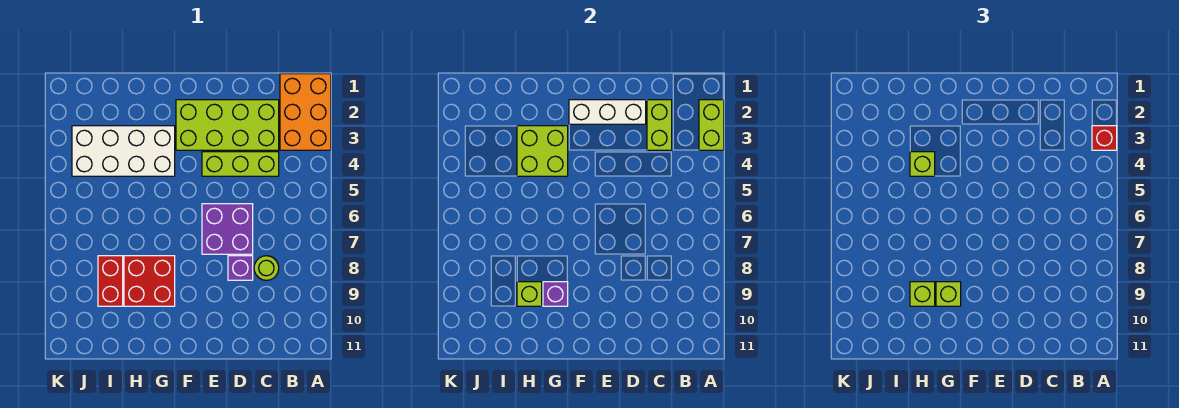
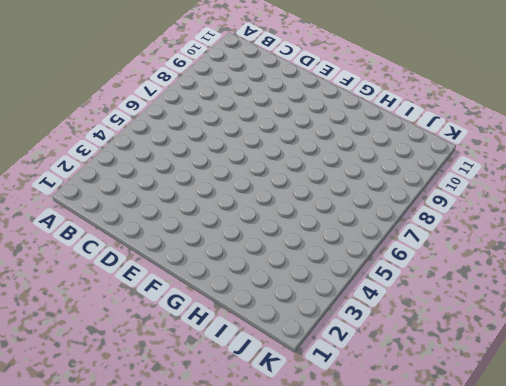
none -> orange 2x3 brick [280,74,331,150]
none -> lime 2x4 brick [176,100,279,150]
none -> lime 1x3 brick [202,152,279,176]

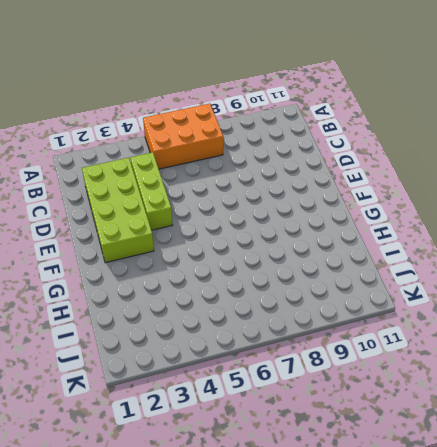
orange 2x3 brick [143,104,223,169] -> orange 2x3 brick moved to [280,74,331,150]
none -> lime 1x1 round brick [254,256,279,280]
none -> purple 2x2 brick [202,204,253,254]
none -> purple 1x1 brick [228,256,253,280]

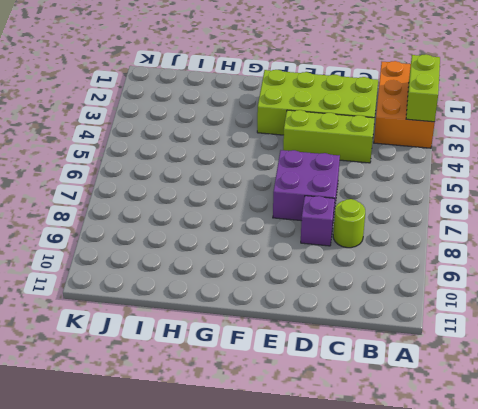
none -> white 2x4 brick [72,126,175,176]
none -> red 2x2 brick [124,256,175,306]
none -> red 1x2 brick [98,256,123,306]

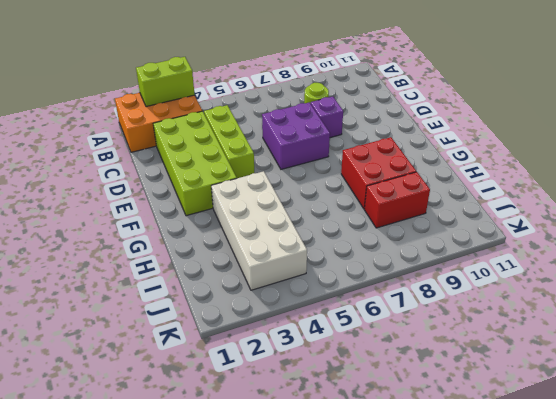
none -> lime 1x2 brick [647,100,672,150]
none -> white 1x3 brick [569,100,646,124]
none -> lime 2x2 brick [517,126,568,176]

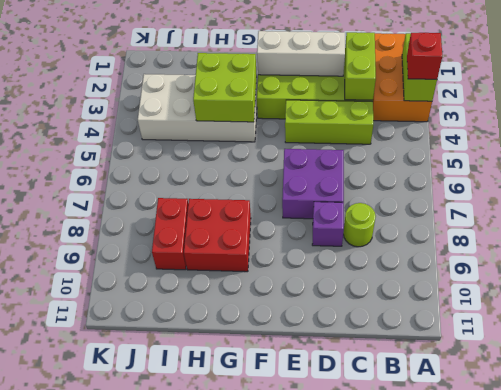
none -> purple 1x1 brick [543,282,568,306]
none -> lime 1x1 brick [517,282,542,306]
none -> lime 1x1 brick [936,282,961,306]

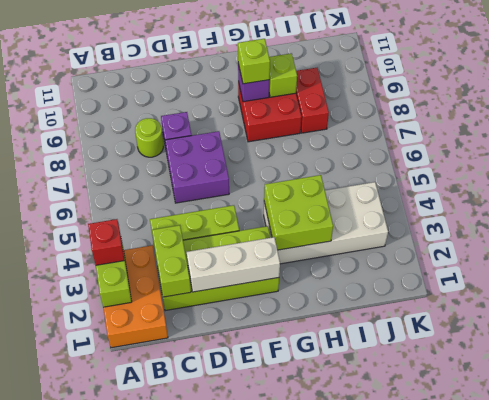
none -> lime 1x1 brick [910,152,935,176]
none -> lime 1x1 brick [910,282,935,306]

